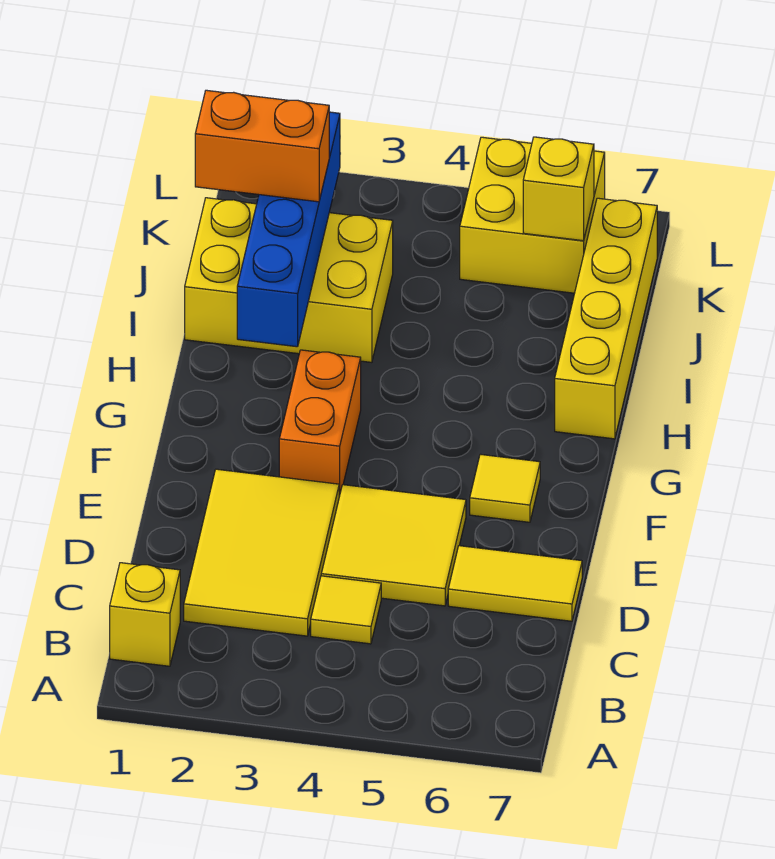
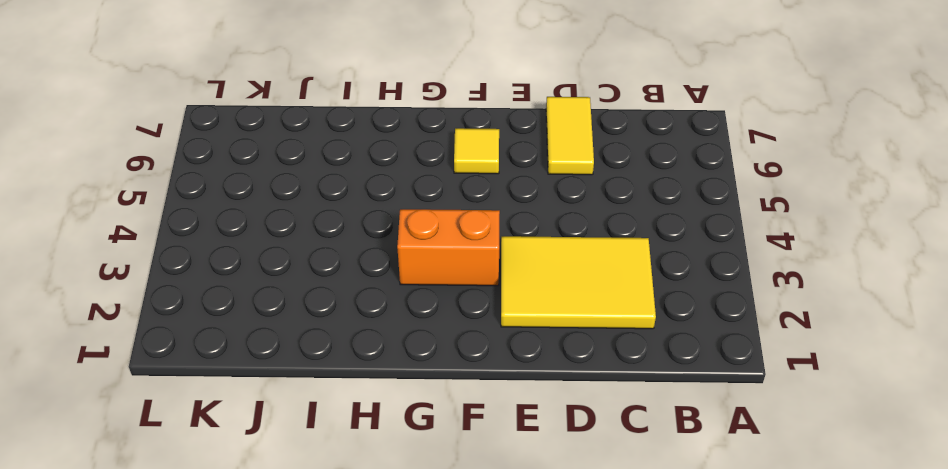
none -> yellow 1x1 brick [110,563,180,666]
none -> yellow 1x1 tile [311,576,381,644]
none -> yellow 2x2 tile [321,485,466,606]

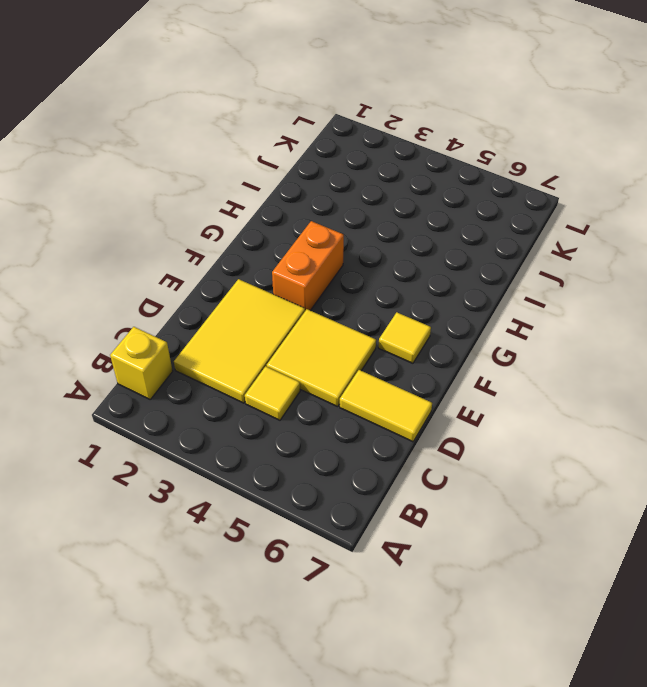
none -> yellow 1x4 brick [555,198,657,439]
none -> yellow 2x3 brick [185,198,393,362]
none -> yellow 2x2 brick [460,137,605,293]

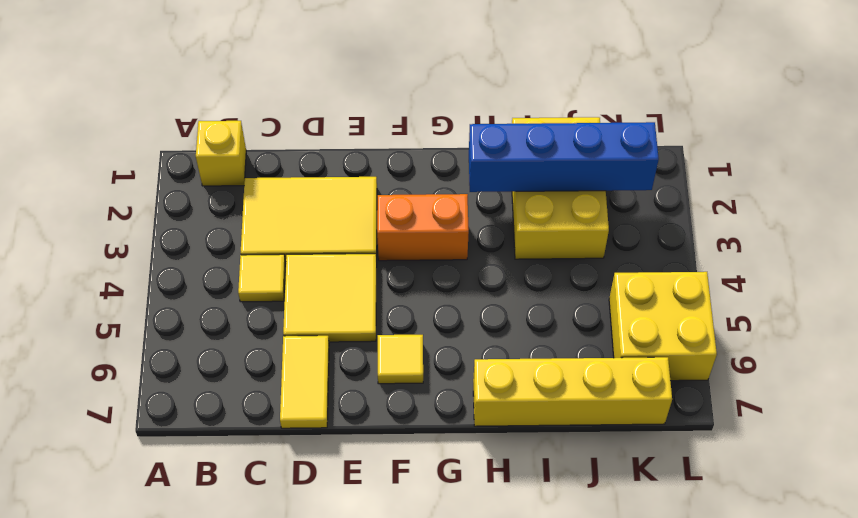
none -> yellow 1x1 brick [523,137,594,241]
none -> orange 1x2 brick [195,90,329,202]

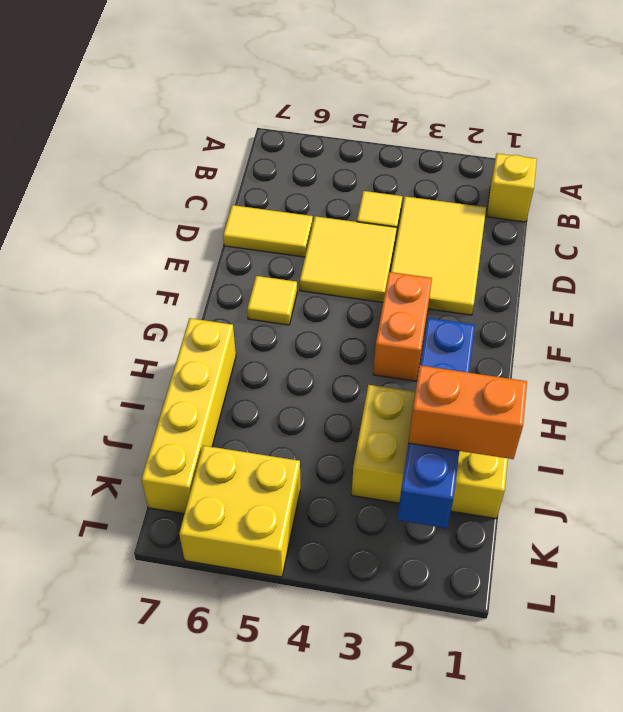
none -> yellow 1x1 brick [523,137,594,241]

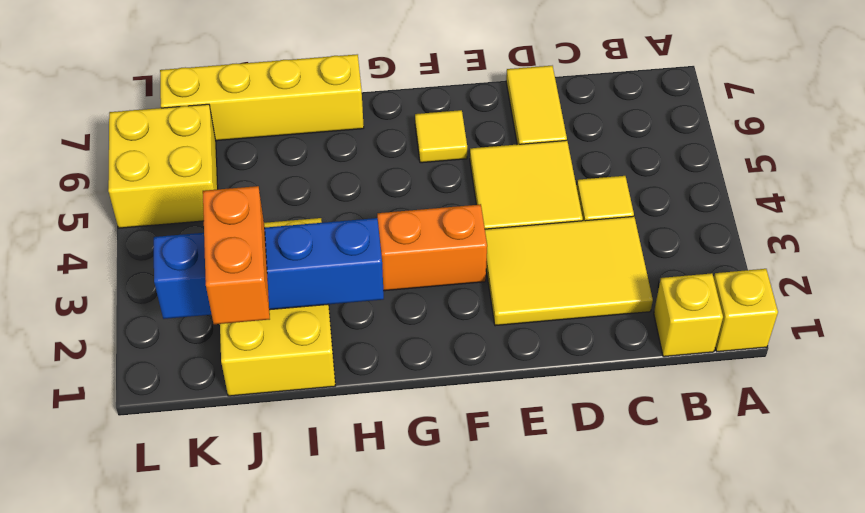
yellow 1x1 brick [714,269,778,352] -> yellow 1x1 brick moved to [523,137,594,241]

